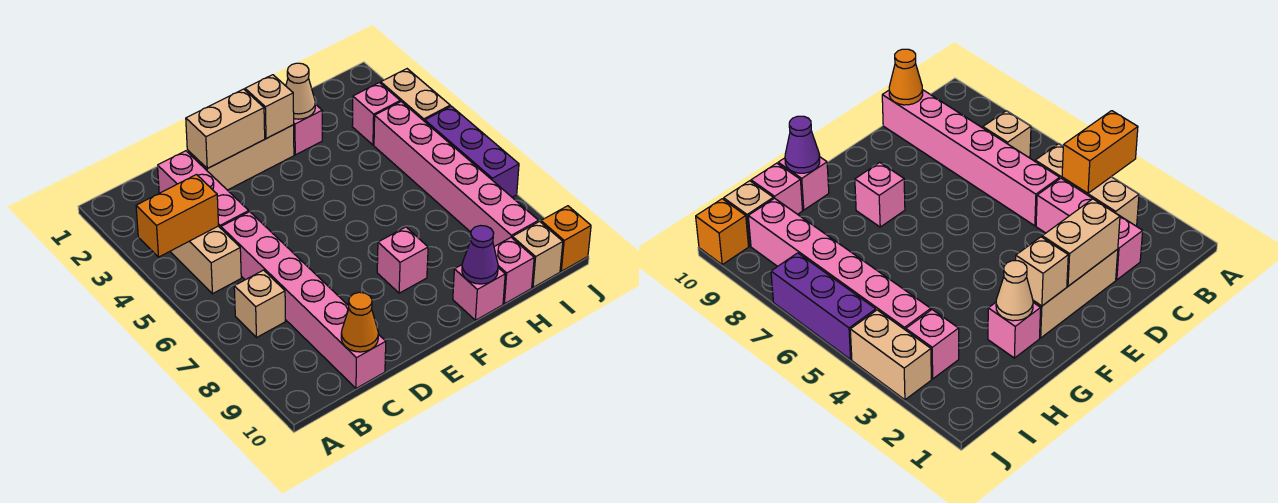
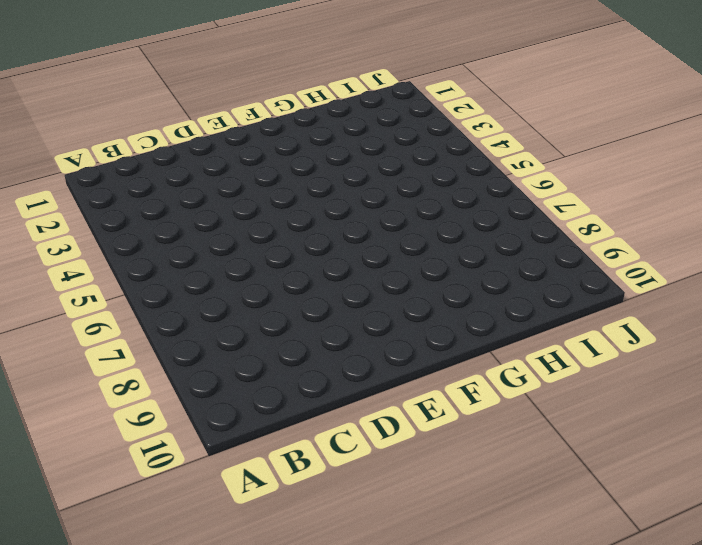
none -> tan 1x3 brick [170,226,241,294]
none -> tan 1x1 brick [234,270,285,338]
none -> pink 1x3 brick [158,151,249,228]

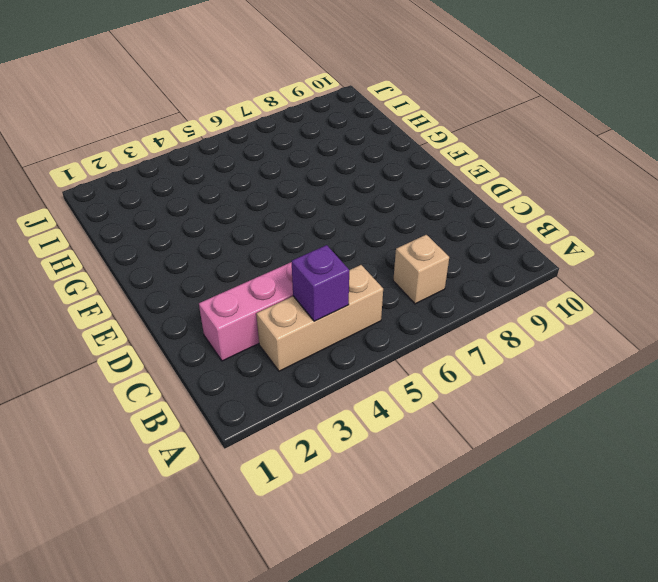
purple 1x1 brick [292,245,349,321] -> orange 1x2 brick [136,175,219,257]
none -> pink 1x6 brick [221,212,386,388]
none -> tan 1x3 brick [187,125,294,190]
none -> pink 1x1 brick [377,227,428,293]

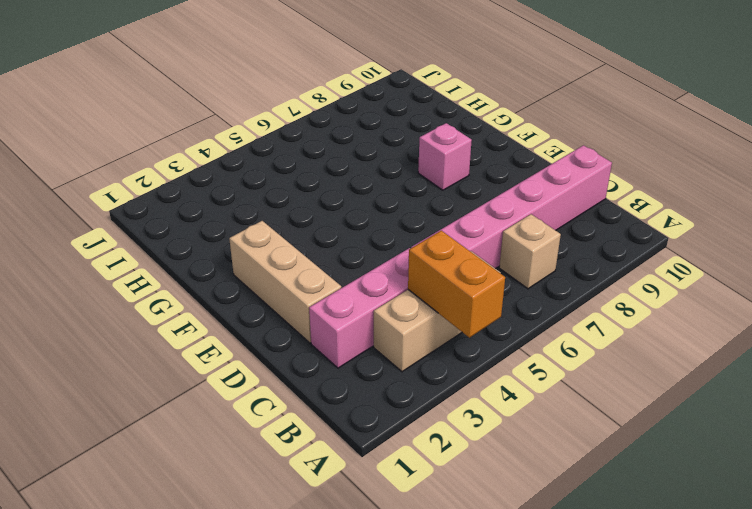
none -> pink 1x1 brick [294,104,322,155]
none -> pink 1x1 brick [453,265,505,320]
none -> pink 1x1 brick [494,238,534,304]

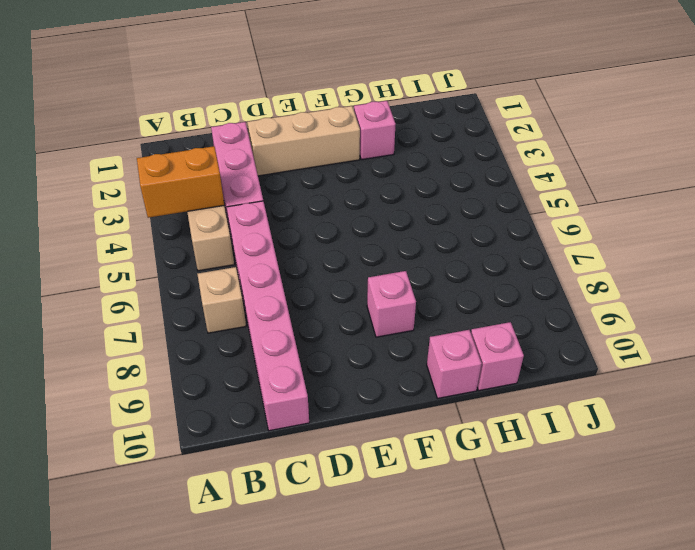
none -> pink 1x1 brick [352,83,400,145]
none -> pink 1x6 brick [374,102,538,246]
none -> tan 1x1 brick [512,221,563,287]

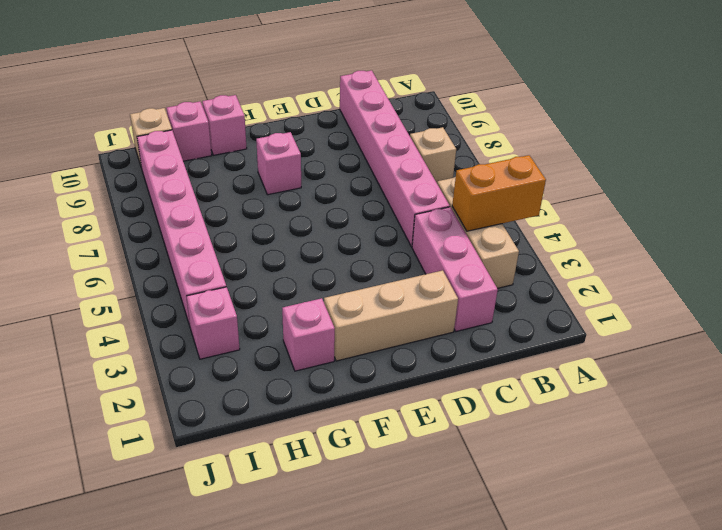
none -> tan 1x2 brick [381,69,450,121]
none -> purple 1x3 brick [425,106,519,197]
none -> orange 1x1 brick [541,206,591,271]

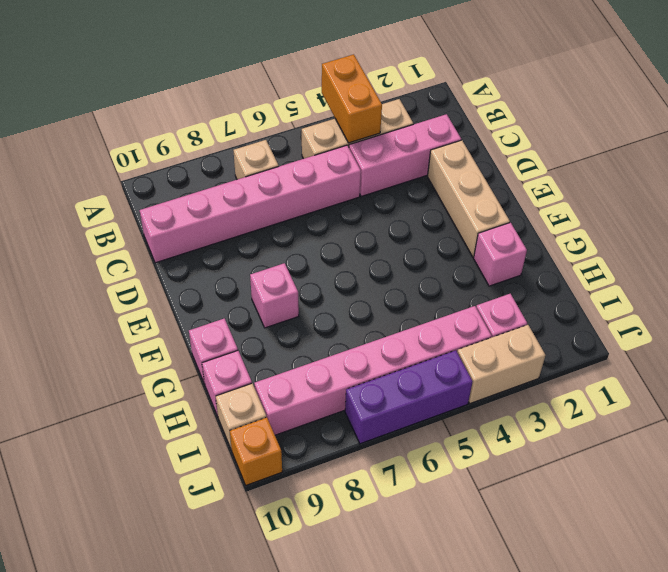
none -> orange 1x1 cone [341,292,378,352]
none -> tan 1x2 brick [186,89,265,168]
none -> tan 1x1 brick [245,75,294,139]

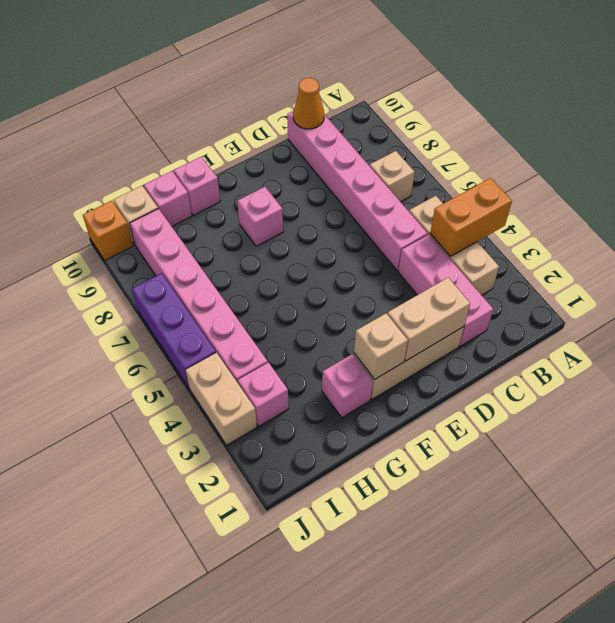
none -> tan 1x1 cone [286,63,315,119]
none -> purple 1x1 cone [462,226,498,284]

